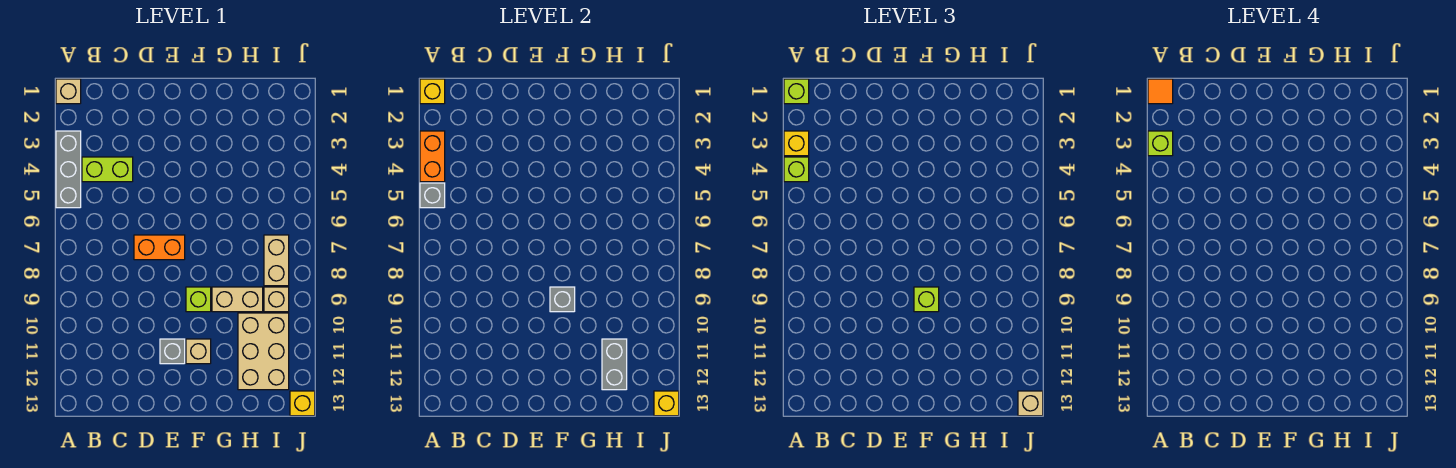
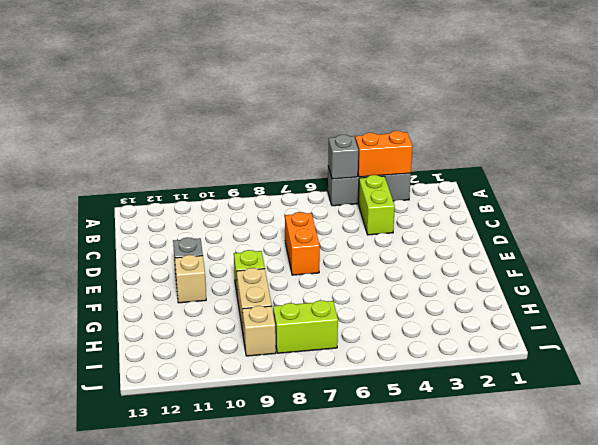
lime 1x2 brick [273,300,338,353] -> tan 1x2 brick [264,235,289,286]
none -> tan 1x1 brick [56,79,81,104]
none -> tan 2x3 brick [238,313,289,390]
none -> yellow 1x1 brick [290,391,315,416]

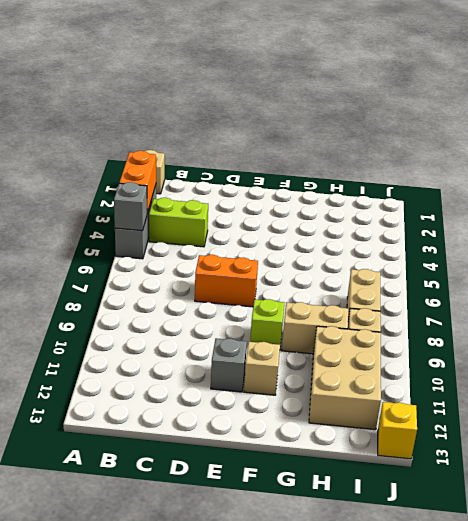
none -> yellow 1x1 brick [420,79,445,104]
none -> grey 1x1 brick [550,287,575,312]
none -> grey 1x2 brick [602,339,627,390]

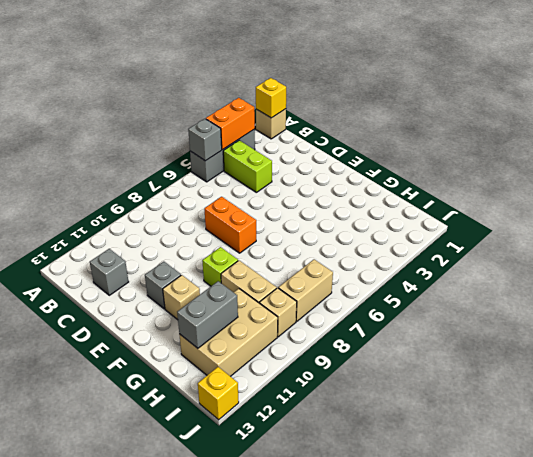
grey 1x1 brick [90,249,129,295] -> grey 1x1 brick moved to [550,287,575,312]
none -> yellow 1x1 brick [654,391,679,416]
none -> lime 1x1 brick [784,79,809,104]
none -> yellow 1x1 brick [784,131,809,156]

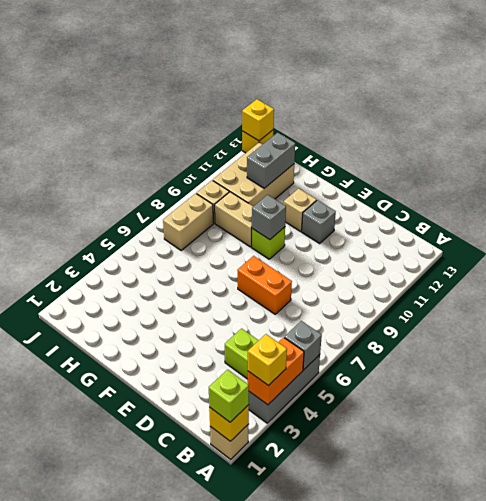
none -> lime 1x1 brick [784,157,809,182]
none -> lime 1x1 brick [914,287,939,312]
none -> tan 1x1 brick [1018,391,1043,416]

